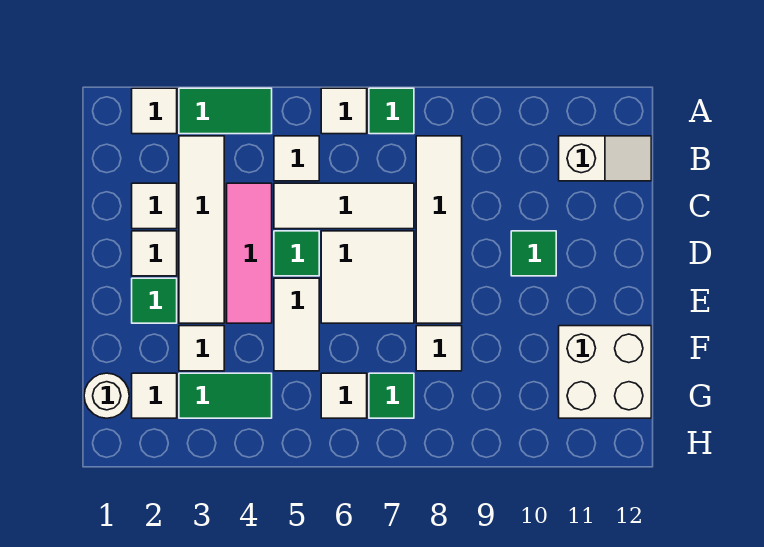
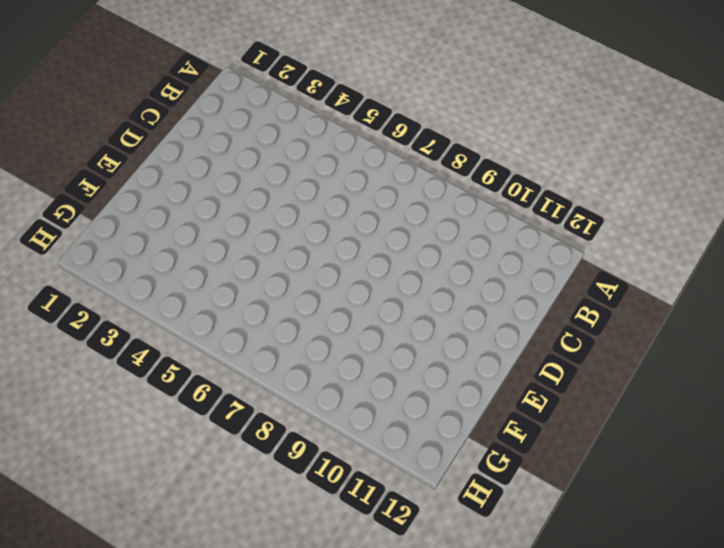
none -> white 1x1 tile [132,88,177,134]
none -> green 1x2 tile [179,88,272,134]
none -> white 1x1 tile [321,88,367,134]

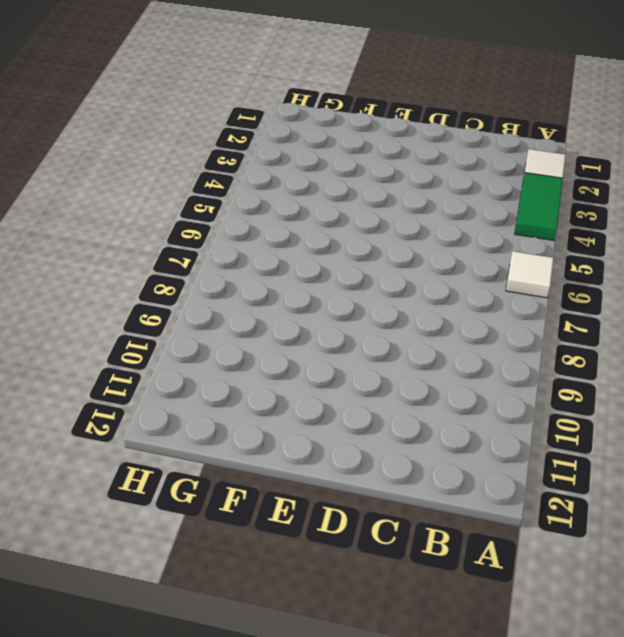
none -> green 1x1 tile [369,88,414,134]
none -> white 1x4 tile [179,136,224,323]
none -> white 1x1 tile [274,136,319,181]

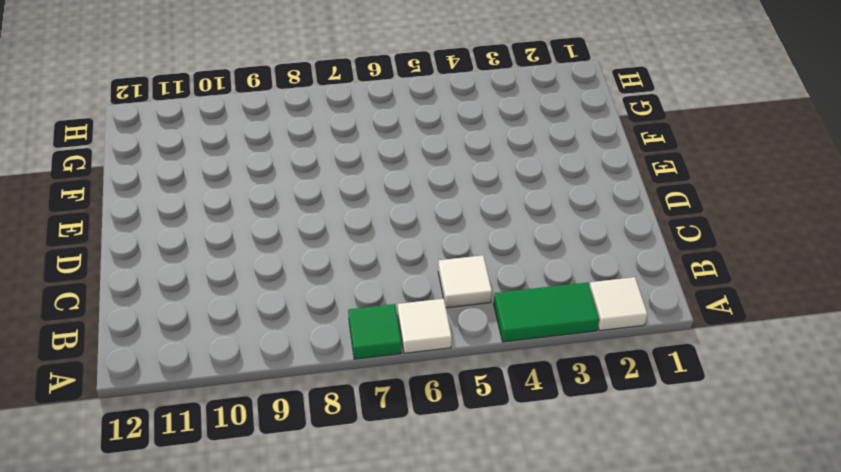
none -> white 1x4 tile [179,136,224,323]
none -> white 1x4 tile [416,136,462,323]
none -> white 1x2 slope [559,136,651,181]

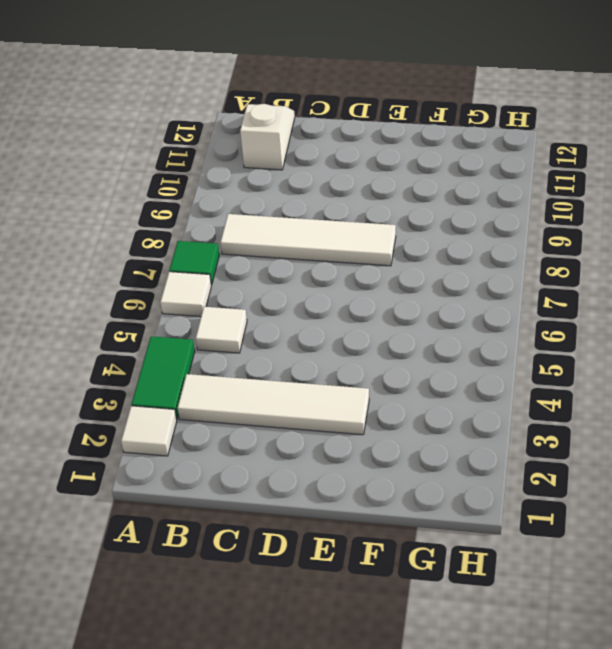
none -> white 1x1 tile [132,183,177,229]
none -> pink 1x3 tile [227,183,272,323]
none -> white 1x3 tile [274,183,414,229]

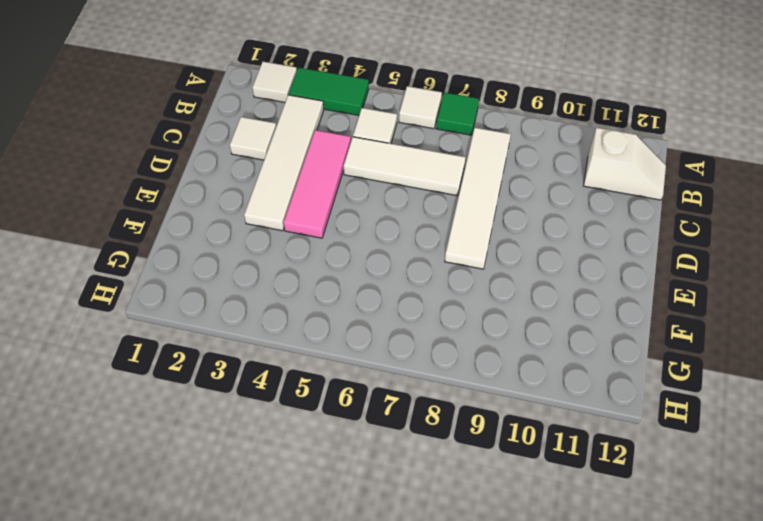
none -> white 1x1 tile [132,231,177,276]
none -> green 1x1 tile [274,231,319,276]
none -> white 2x2 tile [321,231,414,323]

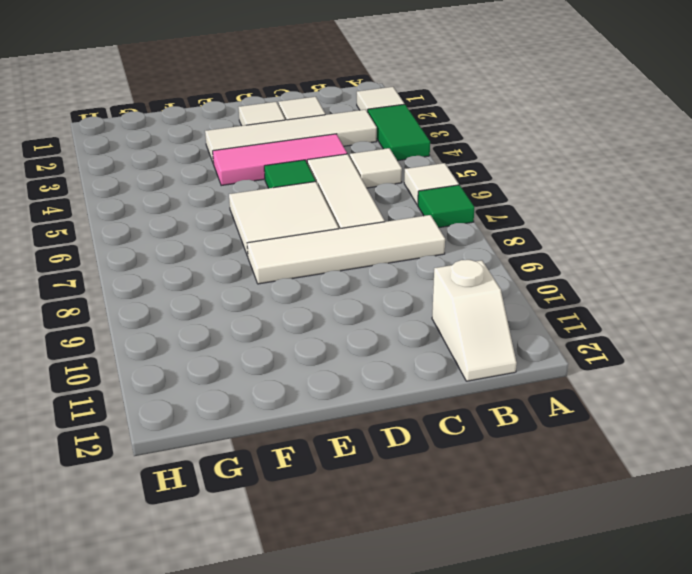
none -> green 1x1 tile [511,231,556,276]
none -> green 1x1 tile [132,278,177,323]
none -> white 1x2 tile [274,278,319,371]

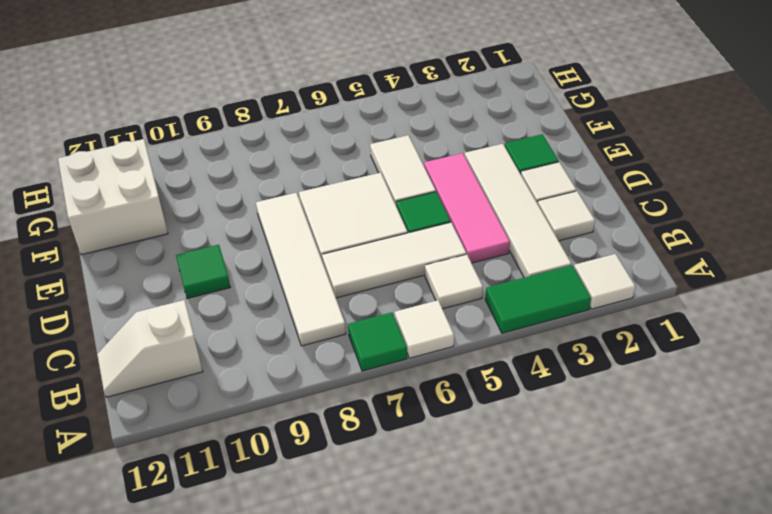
none -> white 1x1 tile [179,326,224,371]
none -> white 1x1 tile [416,326,462,371]
none -> white 1x1 round brick [84,373,129,418]

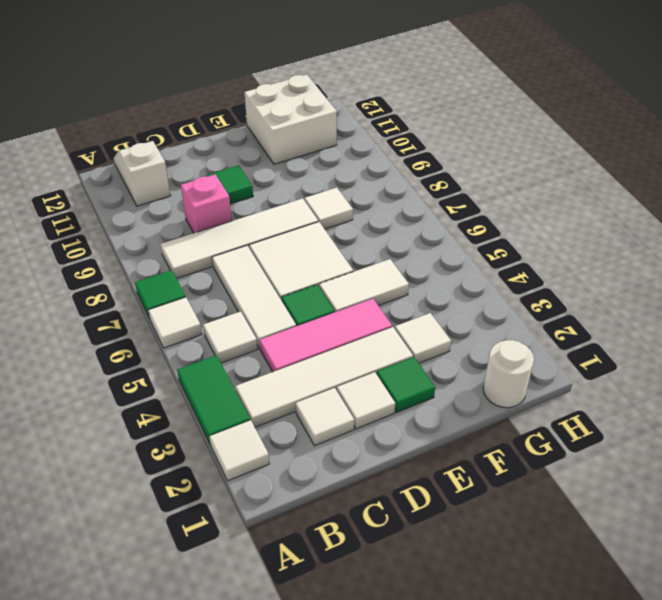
pink 1x1 brick [181,174,232,233] -> none
none -> white 1x1 tile [132,373,177,418]
none -> green 1x2 tile [179,373,272,418]
none -> white 1x1 tile [321,373,367,418]

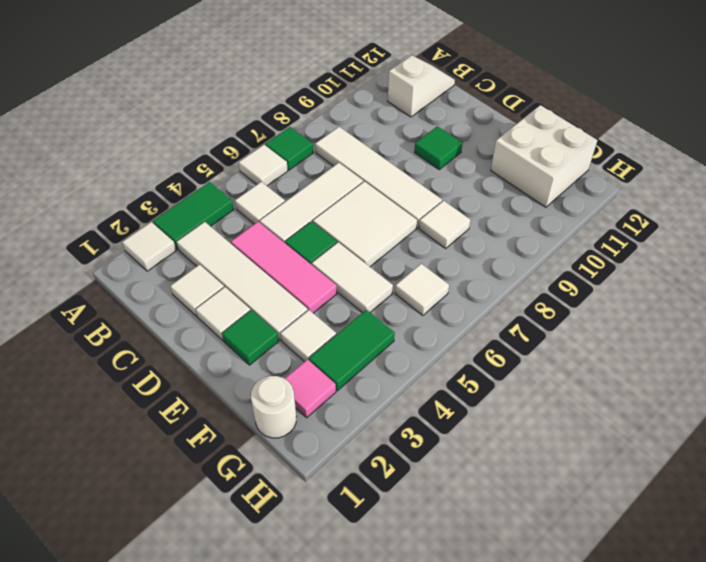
pink 1x1 tile [285,359,336,418] -> white 1x1 tile [132,373,177,418]
none -> green 1x1 tile [369,373,414,418]

